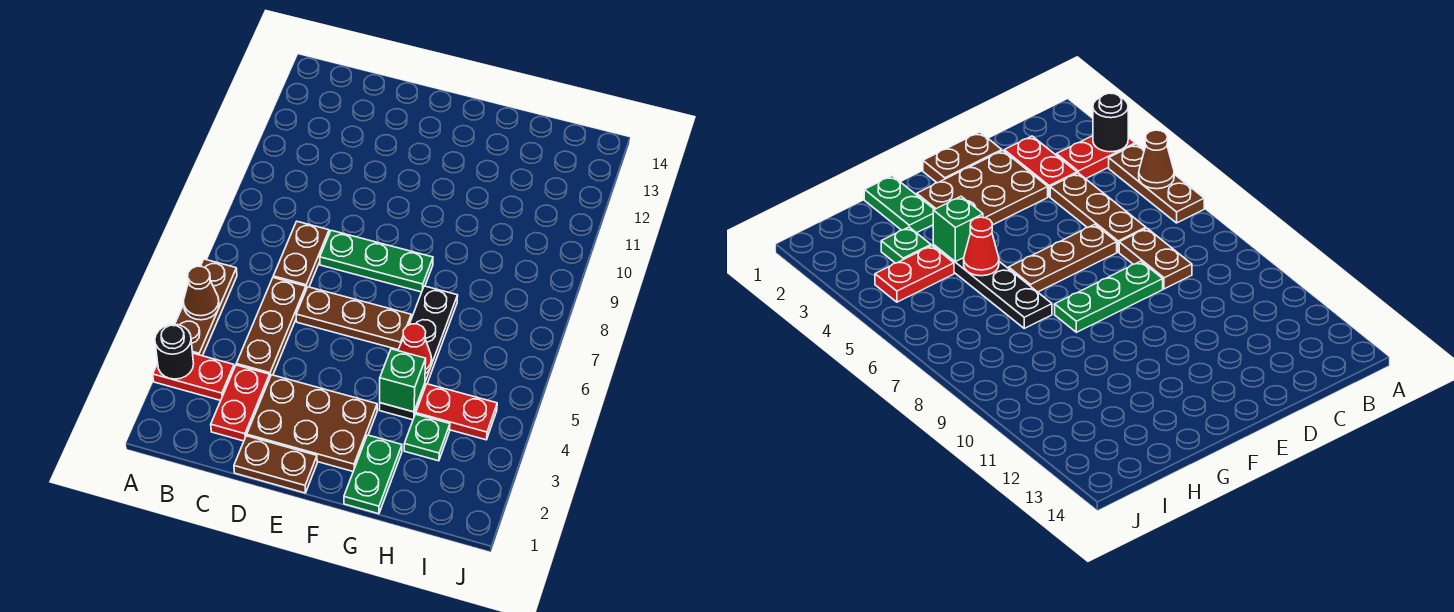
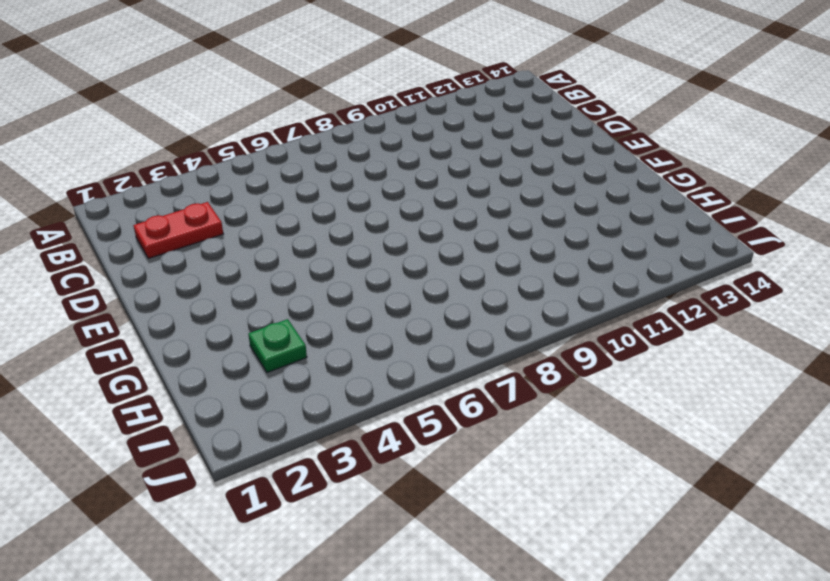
none -> red 1x2 plate [153,353,234,401]
none -> brown 1x3 plate [175,259,237,356]
none -> brown 1x3 plate [236,278,306,376]

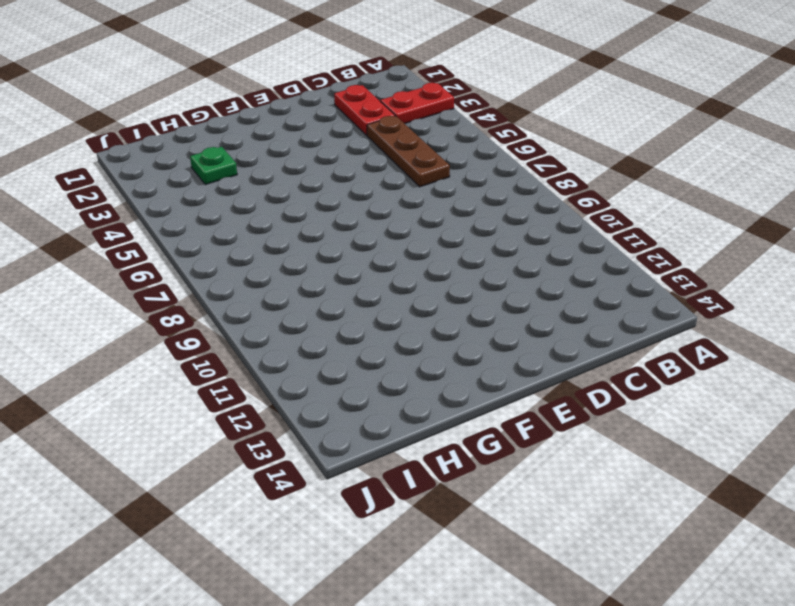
none -> brown 1x3 plate [175,259,237,356]
none -> brown 1x2 plate [273,221,329,289]
none -> brown 1x2 plate [234,436,317,493]

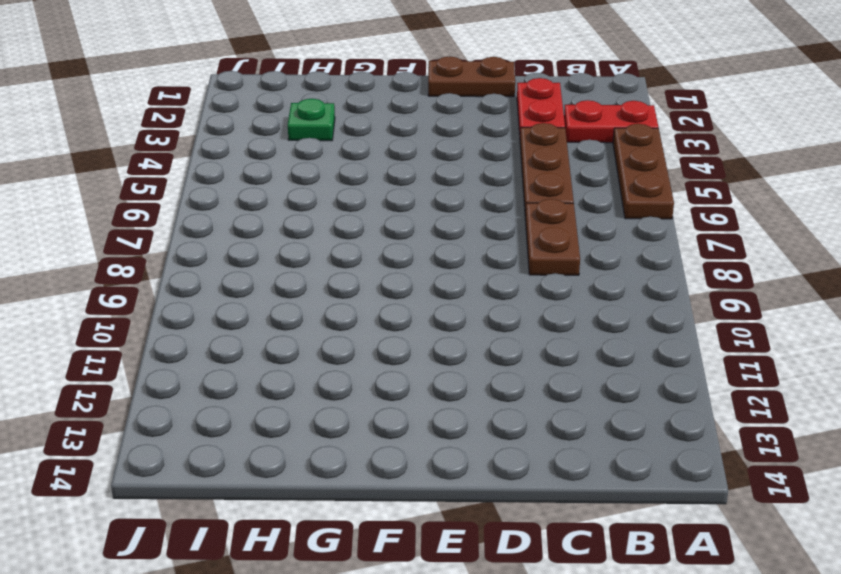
none -> brown 2x3 plate [247,375,377,471]
none -> brown 1x3 plate [296,287,411,350]
none -> green 1x3 plate [320,230,433,292]

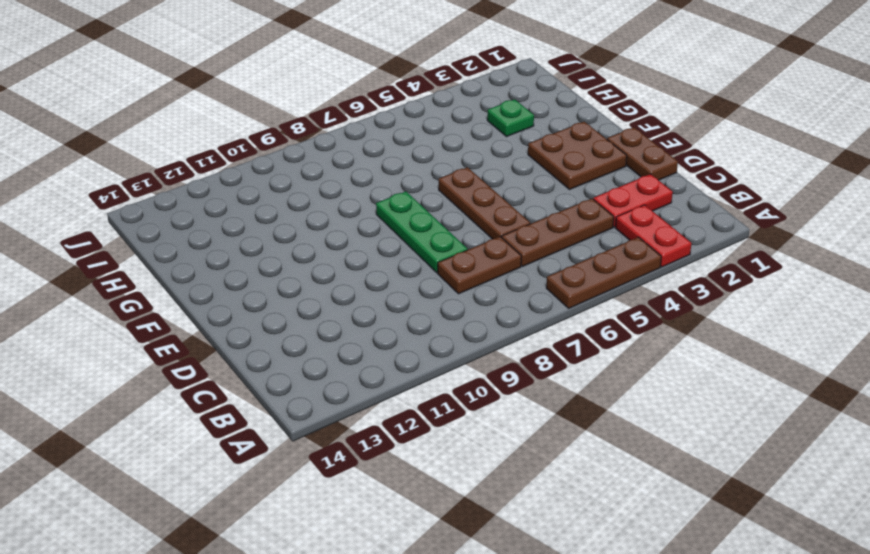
brown 2x2 plate [528,122,627,190] -> brown 2x3 plate [247,375,377,471]
none -> green 1x2 plate [344,435,402,514]
none -> black 1x4 plate [379,286,458,420]
none -> red 1x2 plate [416,384,497,440]

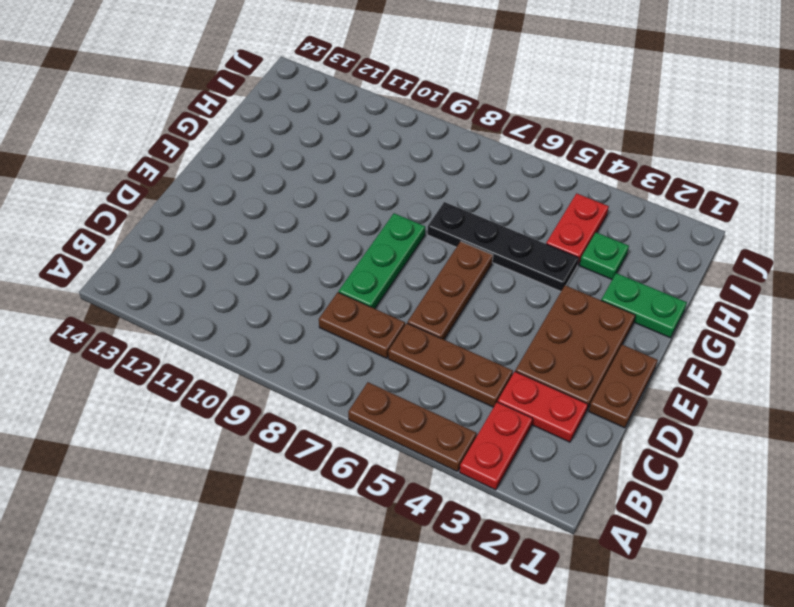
none -> black 1x1 round brick [155,324,194,379]
none -> brown 1x1 cone [183,266,219,320]
none -> green 1x1 brick [380,349,426,412]

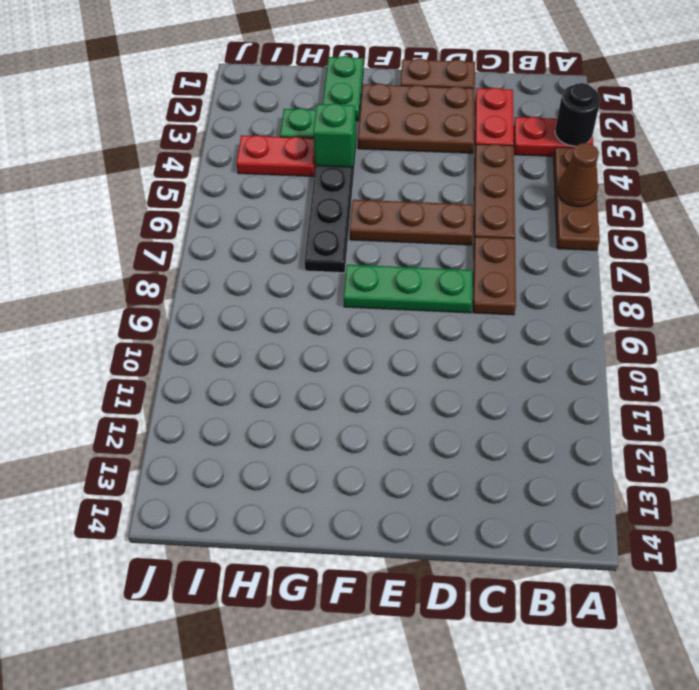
none -> red 1x1 cone [398,324,432,374]

